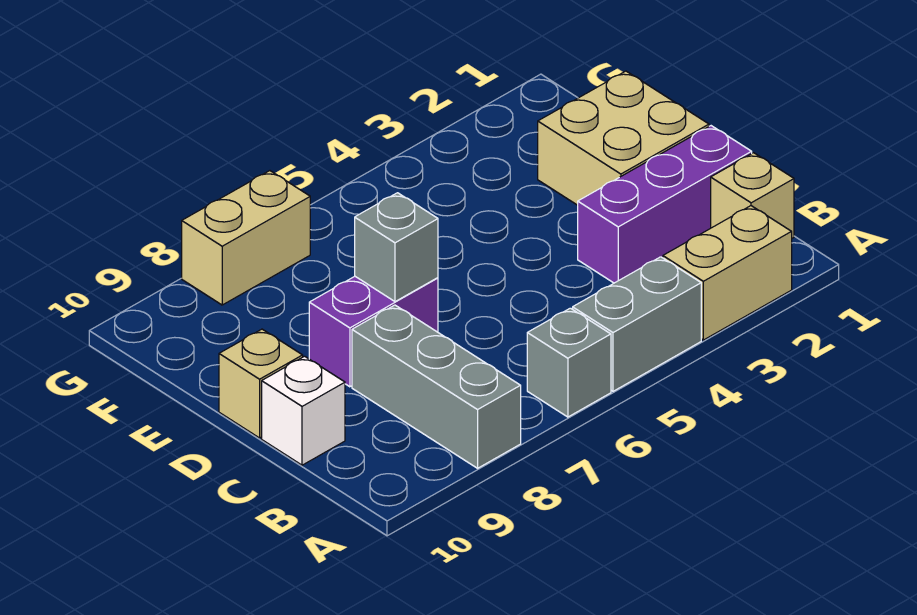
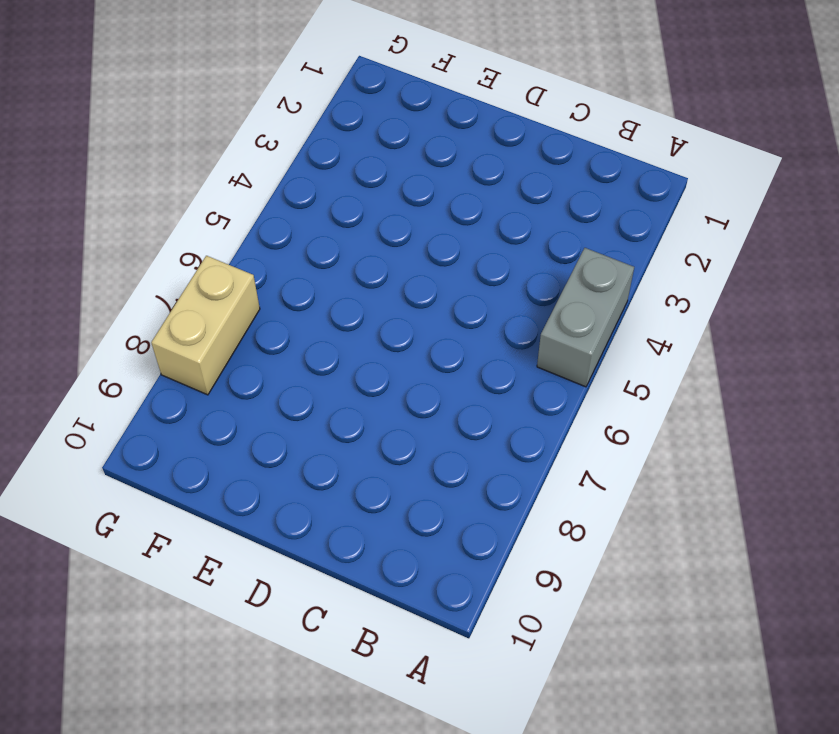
none -> tan 1x2 brick [663,206,792,340]
none -> grey 1x1 brick [527,308,611,417]
none -> grey 1x3 brick [352,305,521,468]

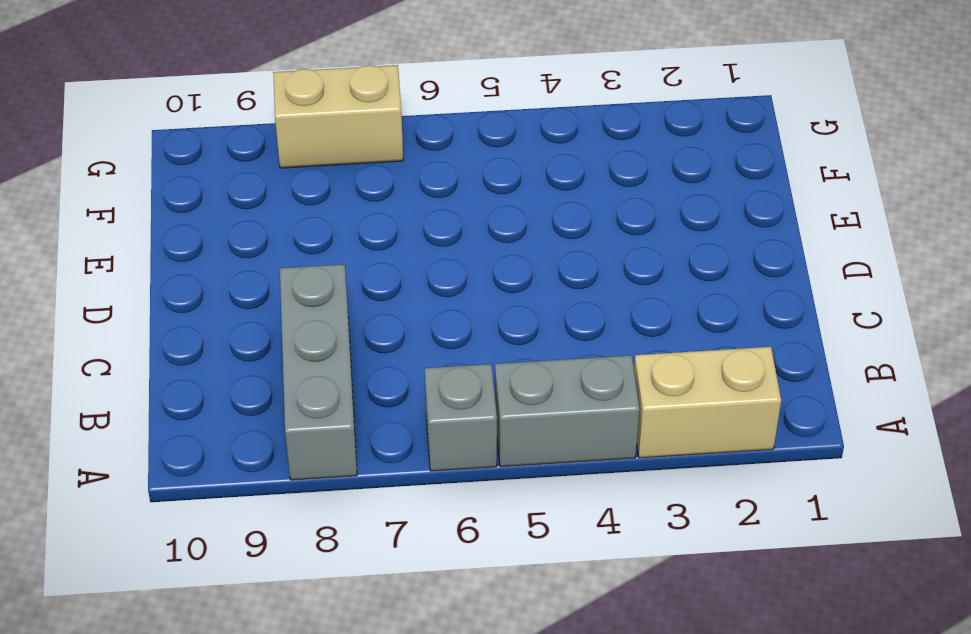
none -> tan 1x1 brick [711,153,794,238]
none -> purple 1x3 brick [578,126,752,283]
none -> white 1x1 brick [262,356,345,465]

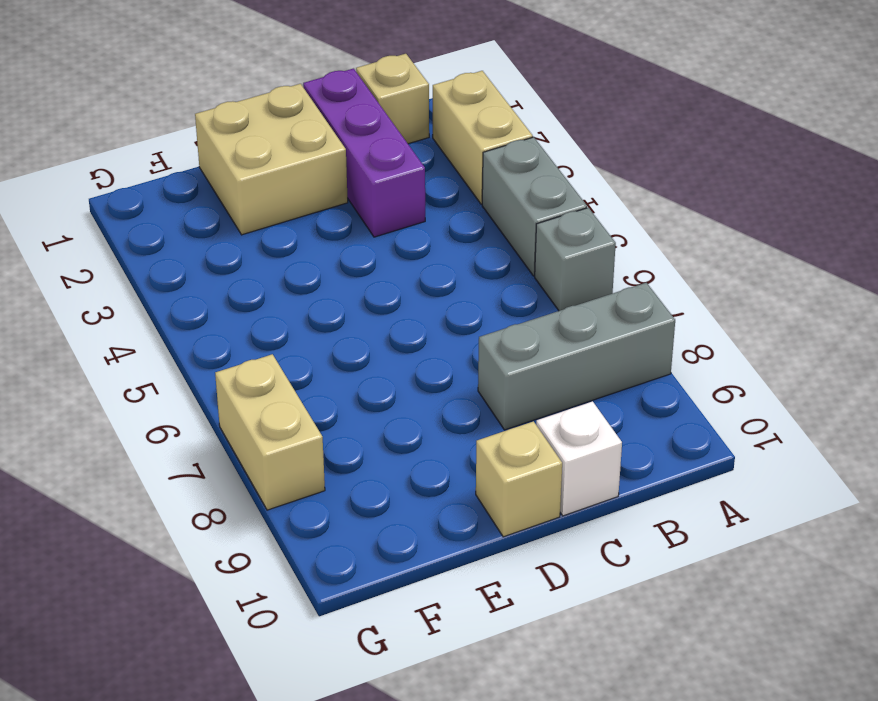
none -> purple 1x2 brick [309,277,438,387]
none -> grey 1x1 brick [355,193,438,302]

